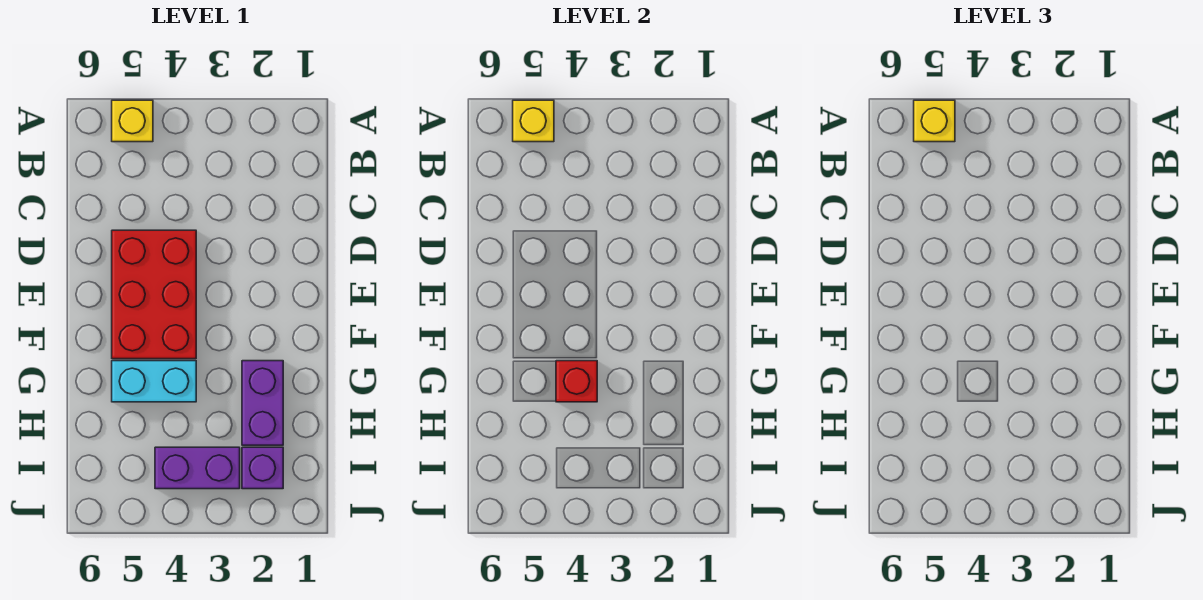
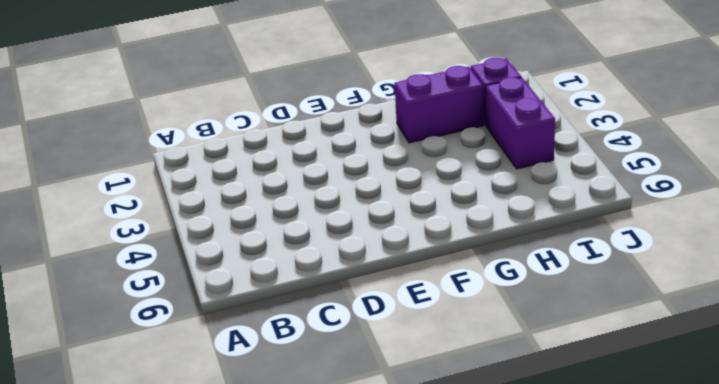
none -> yellow 1x1 brick [112,100,153,142]
none -> red 2x3 brick [112,230,196,359]

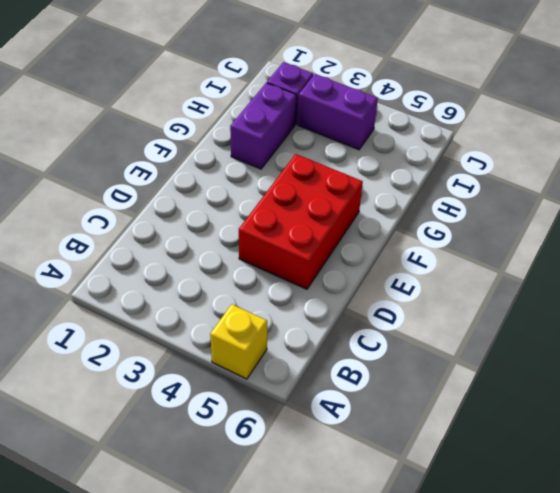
none -> cyan 1x2 brick [112,361,196,402]
none -> yellow 1x1 brick [513,100,554,142]

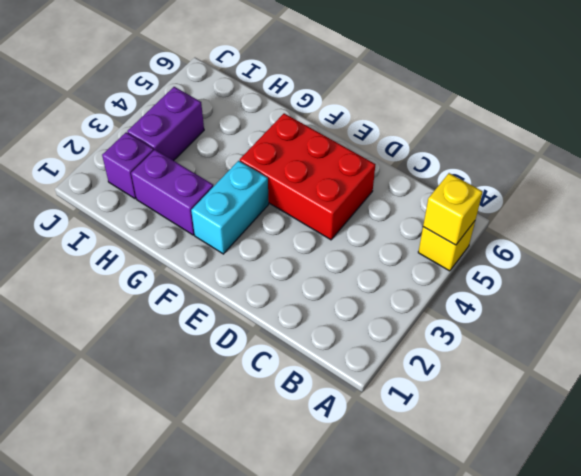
cyan 1x2 brick [191,161,269,254] -> cyan 1x2 brick moved to [112,361,196,402]
none -> red 1x1 brick [556,361,597,402]
none -> yellow 1x1 brick [914,100,955,142]

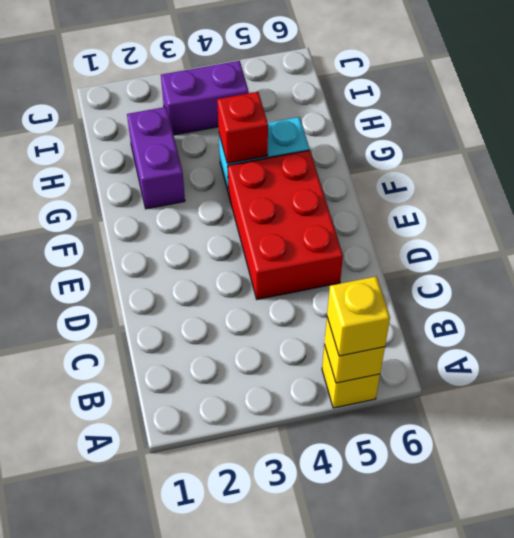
none -> purple 1x1 brick [242,447,283,489]

